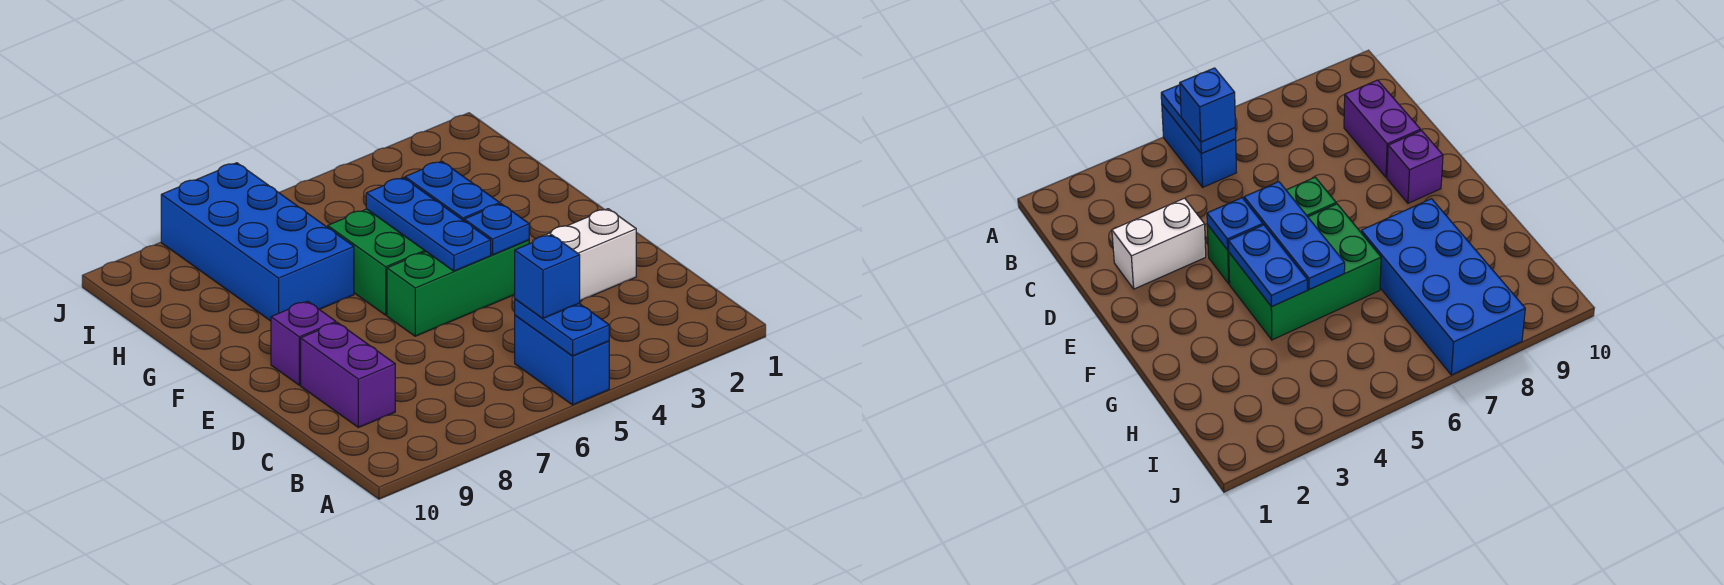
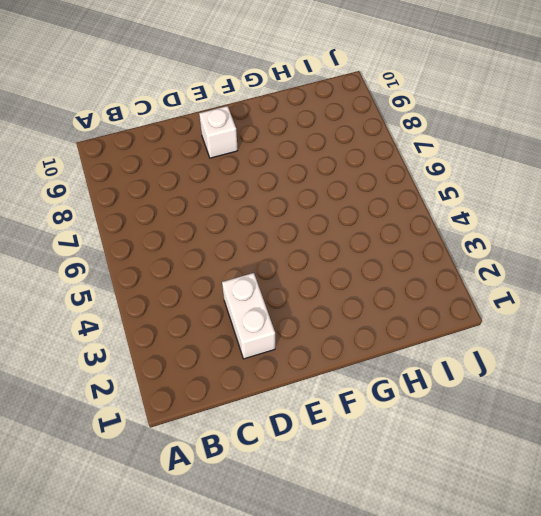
white 1x1 brick [199,106,238,158] -> purple 1x1 brick [271,301,336,385]
none -> blue 1x2 brick [515,315,609,405]
none -> purple 1x2 brick [301,323,395,428]
none -> green 1x3 brick [387,240,529,336]

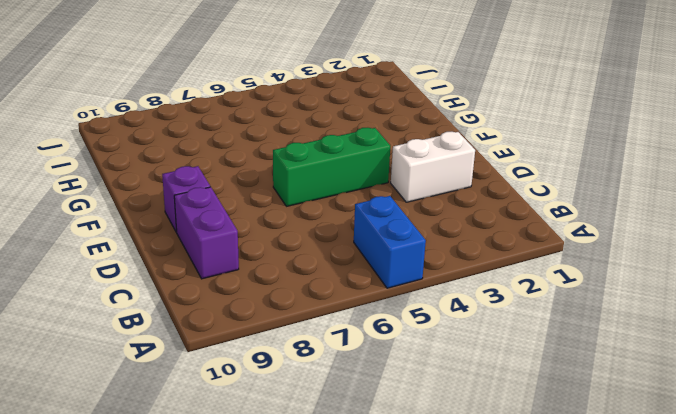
none -> green 2x3 brick [328,209,426,315]
none -> blue 2x4 brick [161,163,354,321]
none -> blue 1x2 plate [515,299,609,356]

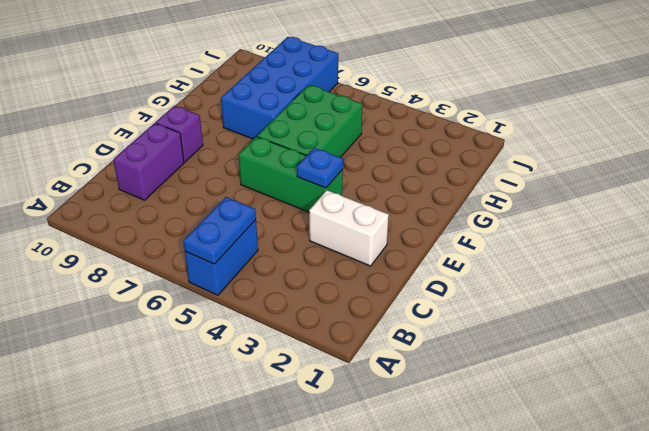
green 2x3 brick [257,85,363,158] -> green 2x3 brick turned to [328,209,426,315]
none -> blue 1x3 plate [366,178,491,271]
none -> blue 1x2 plate [405,161,500,221]
none -> blue 1x1 brick [515,235,580,318]

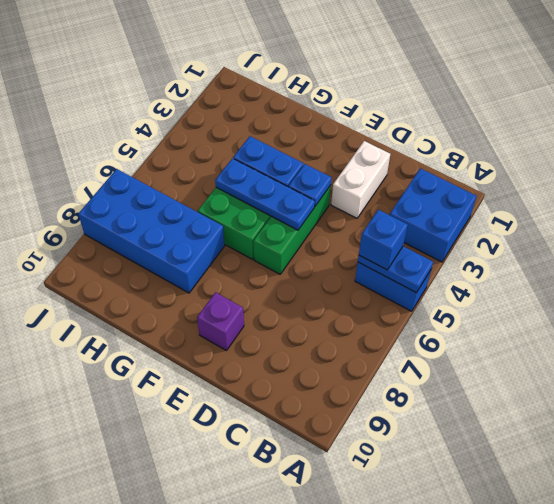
blue 2x2 brick [390,168,477,262] -> none
none -> purple 1x2 brick [301,323,395,428]

